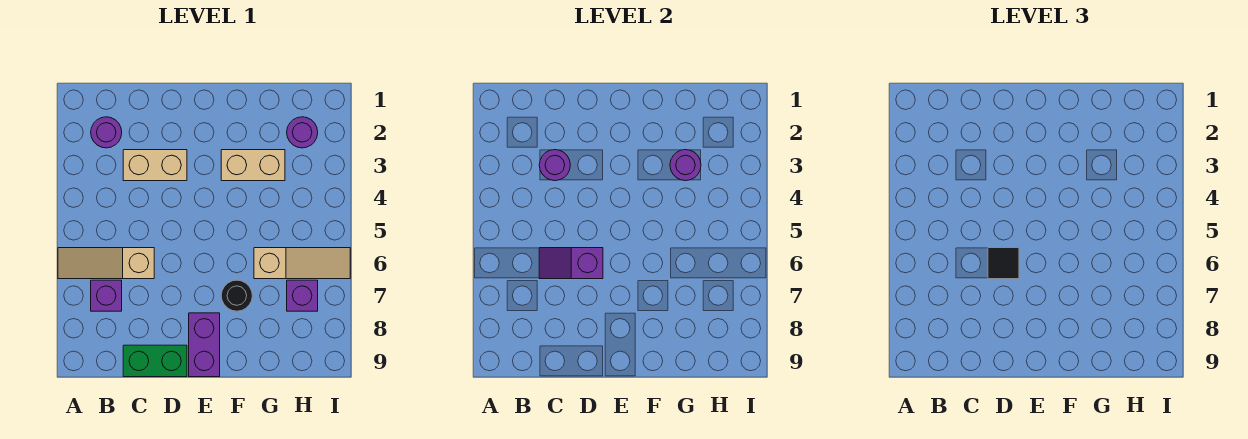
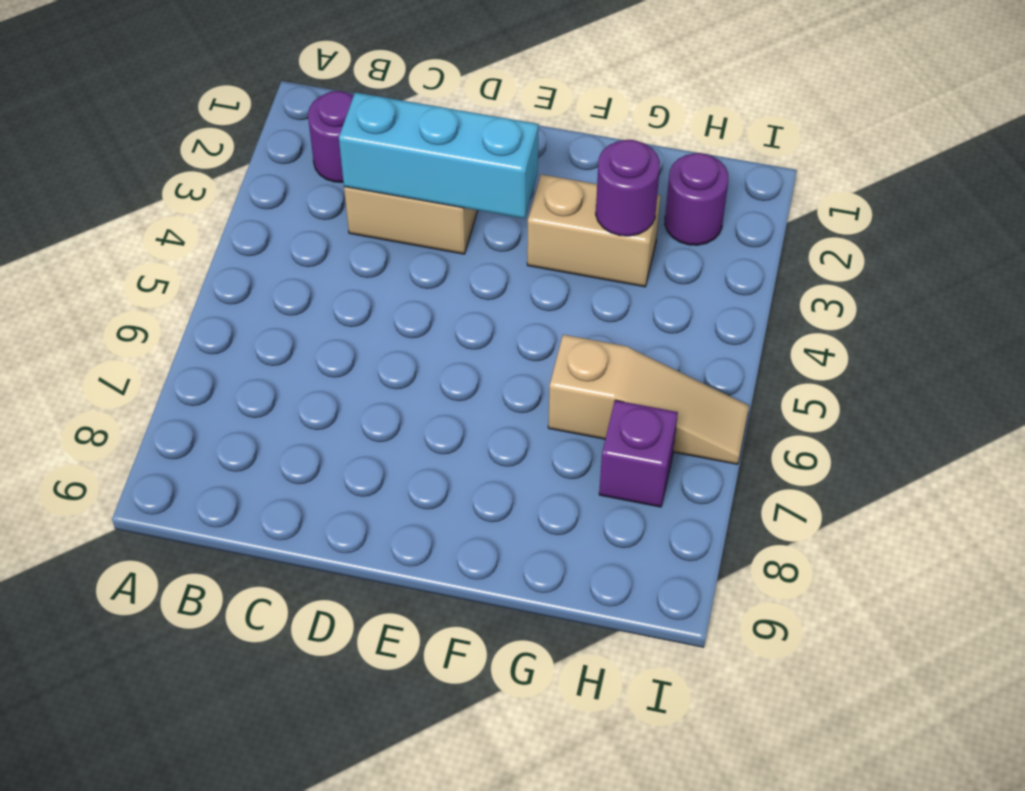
cyan 1x3 brick [339,92,539,219] -> purple 1x1 round brick [539,150,570,181]
none -> tan 1x3 slope [58,248,154,279]
none -> purple 1x1 brick [91,280,122,311]
none -> green 1x2 brick [123,345,187,377]

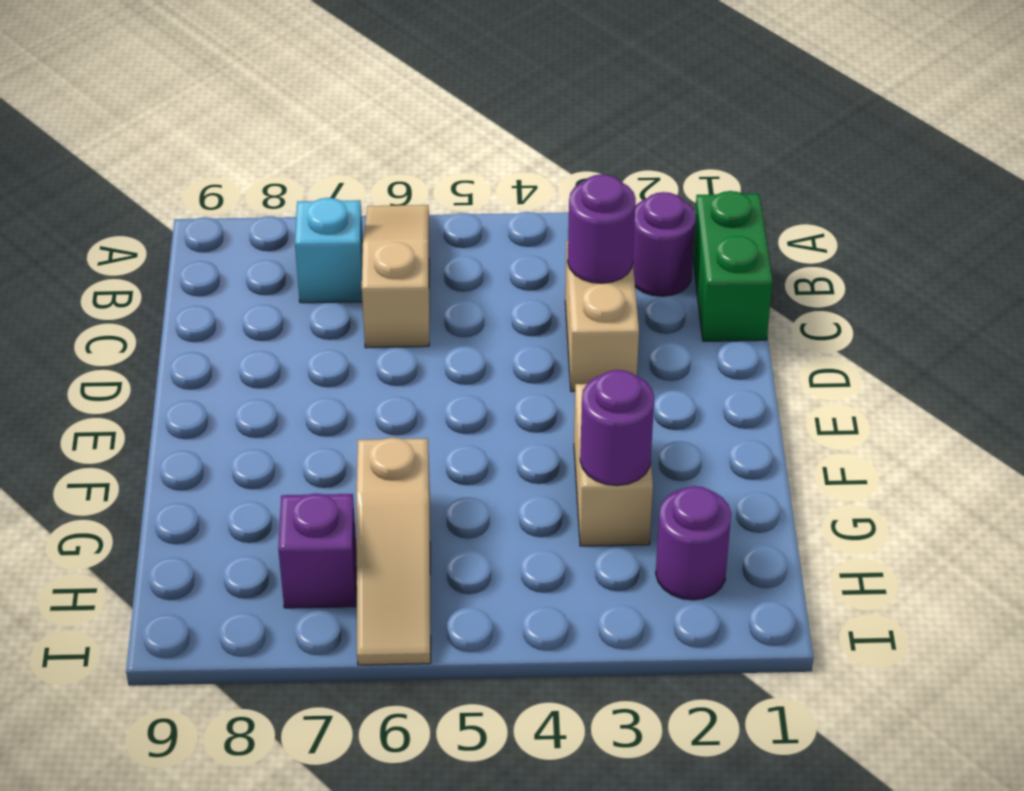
green 1x2 brick [693,191,773,341] -> green 1x2 brick moved to [123,345,187,377]
cyan 1x1 brick [295,198,363,303] -> purple 1x1 brick [91,280,122,311]
none -> purple 1x2 brick [189,313,220,377]
none -> black 1x1 round brick [221,280,252,311]
none -> purple 1x2 slope [539,248,603,279]

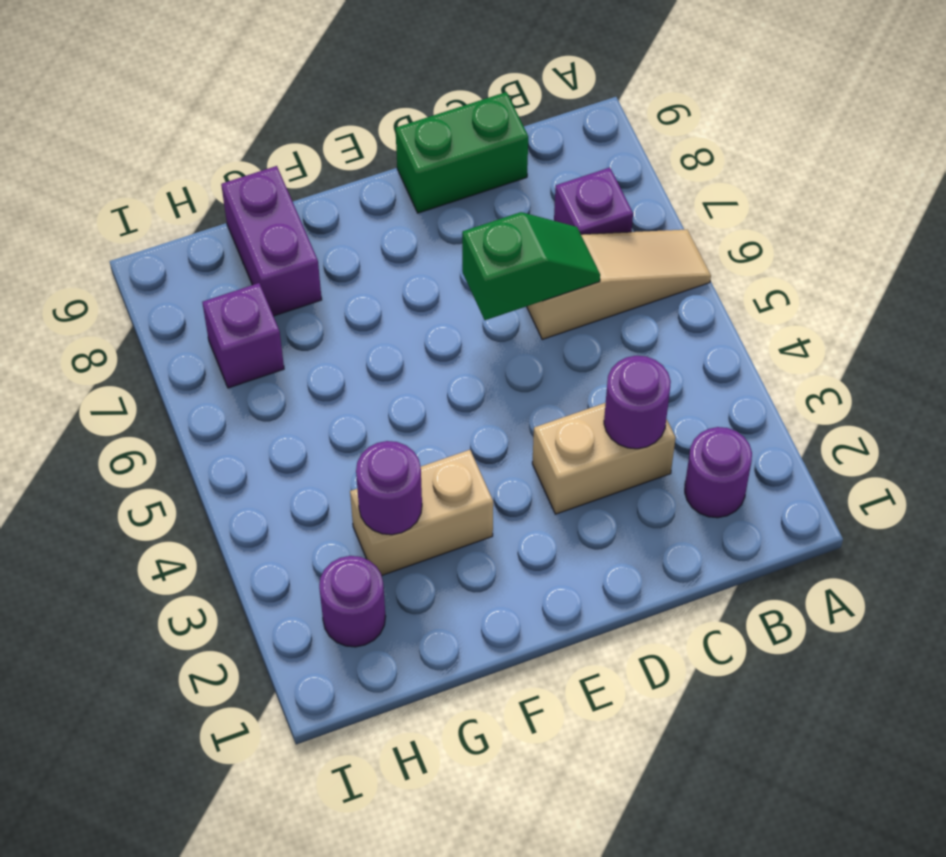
green 1x2 slope [462,212,600,320] -> purple 1x2 slope [539,248,603,279]
purple 1x2 brick [221,166,322,316] -> purple 1x2 brick moved to [189,313,220,377]
none -> black 1x1 round brick [221,280,252,311]
none -> tan 1x3 slope [254,248,350,279]
none -> black 1x1 tile [988,248,1019,279]

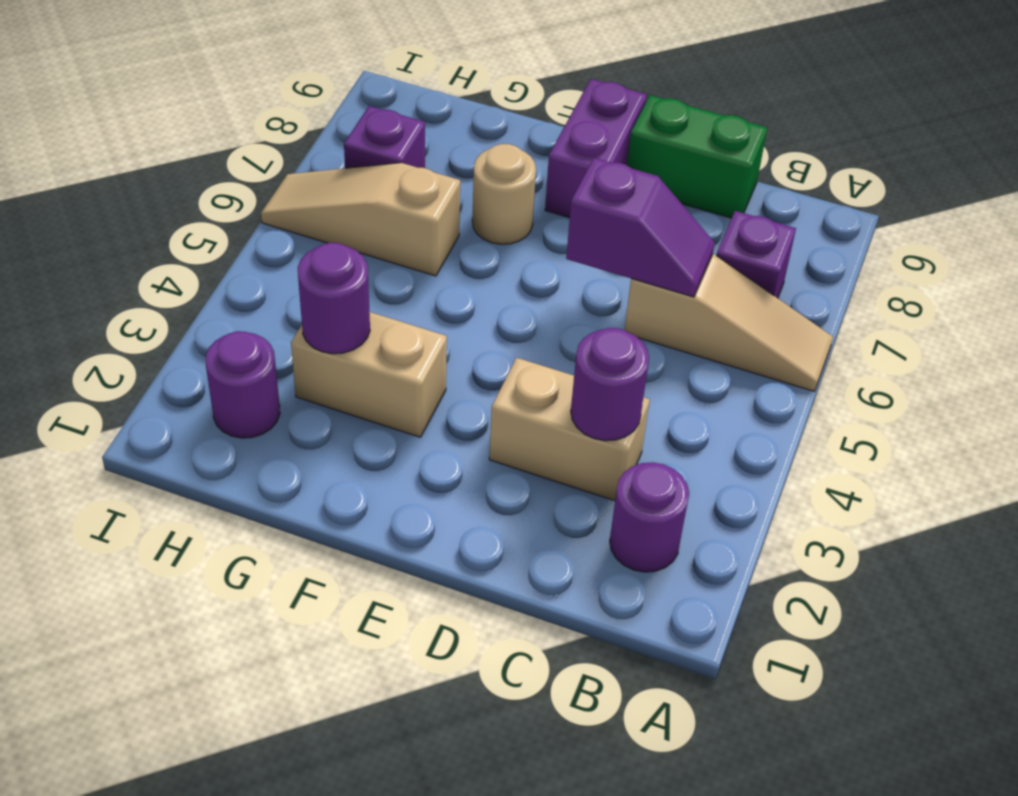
tan 1x1 round brick [472,144,536,244] -> black 1x1 round brick [221,280,252,311]
none -> black 1x1 tile [988,248,1019,279]

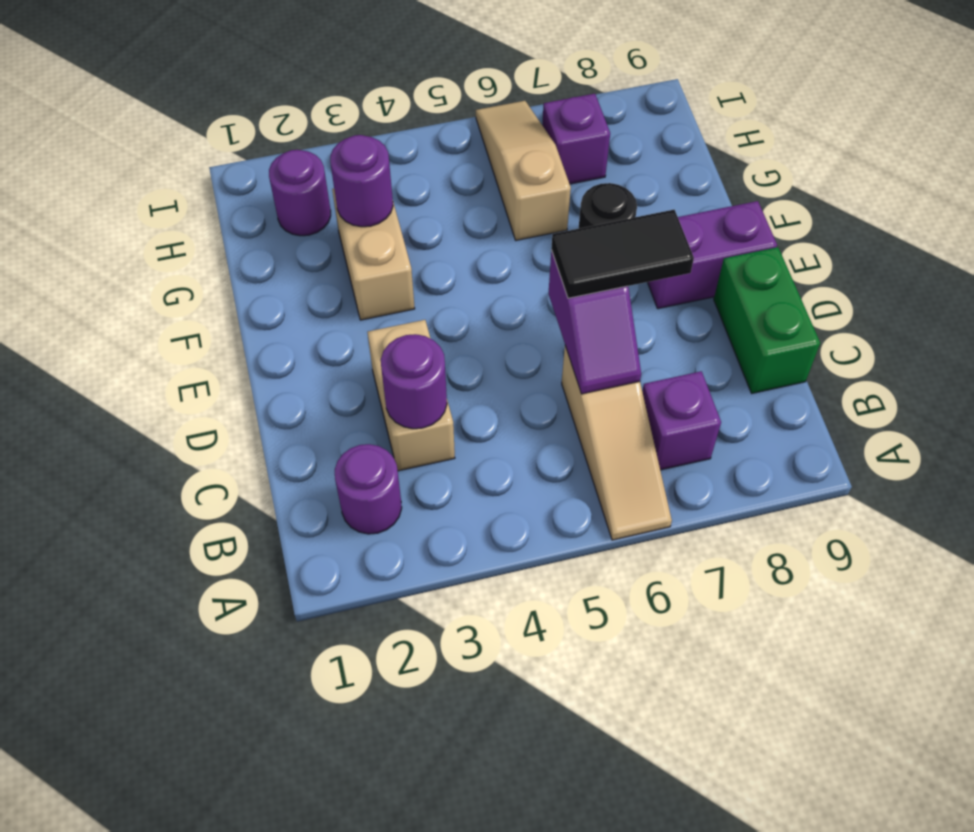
black 1x2 tile [551,210,694,298] -> black 1x1 tile [988,248,1019,279]

